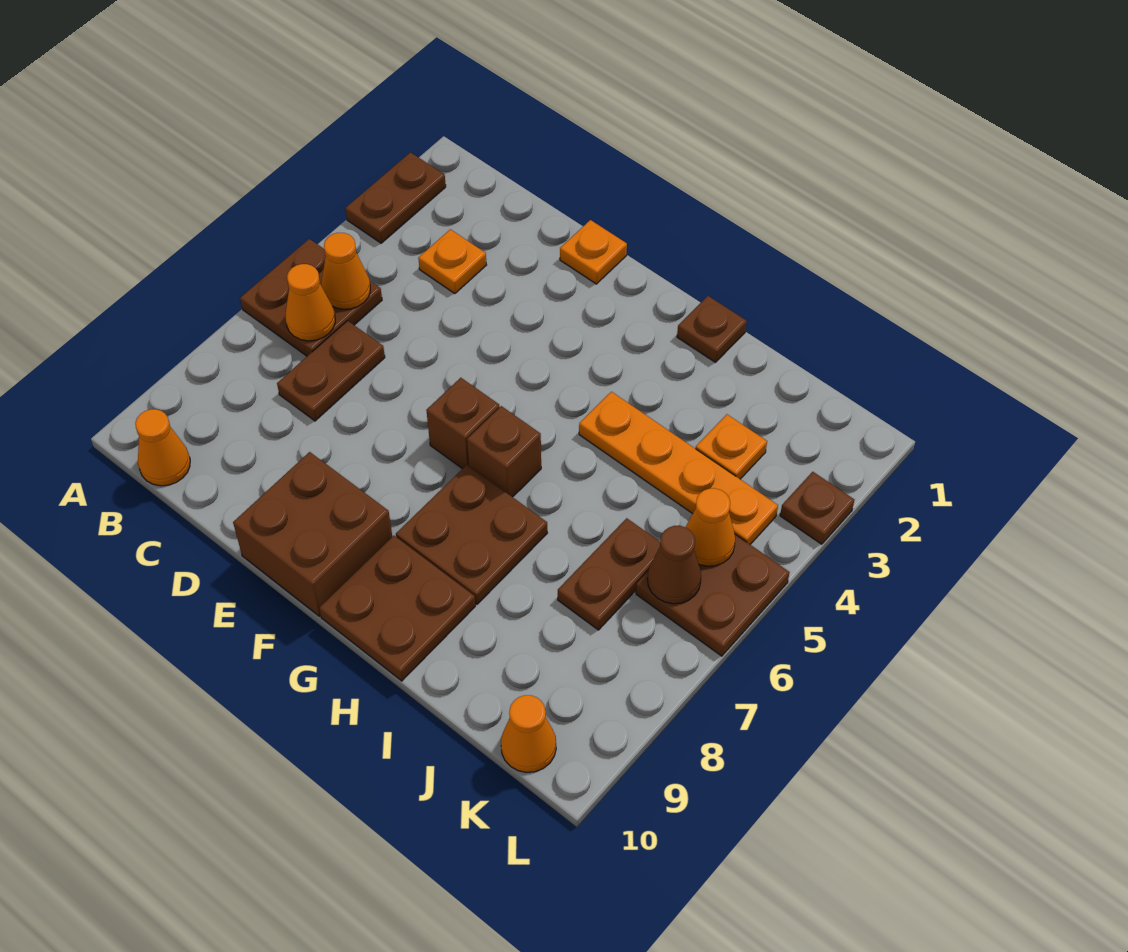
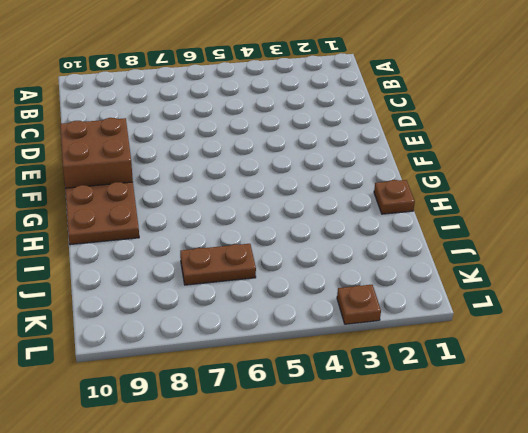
none -> brown 1x2 plate [345,152,446,243]
none -> brown 2x2 plate [240,239,382,356]
none -> orange 1x1 cone [135,409,190,486]

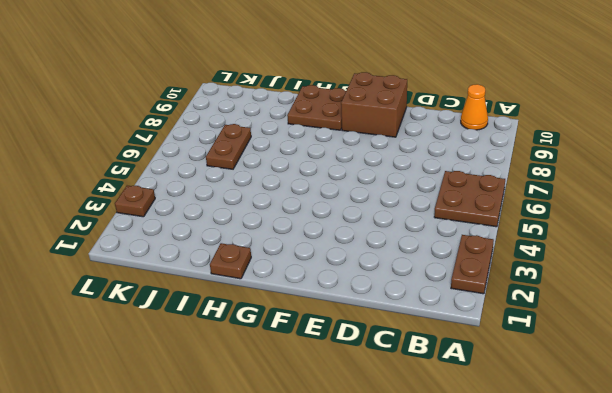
none -> orange 1x1 plate [418,229,486,294]
none -> brown 1x2 plate [277,321,385,421]
none -> orange 1x1 plate [560,220,627,284]

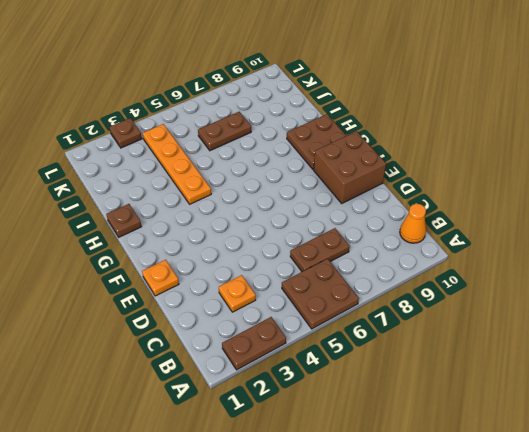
none -> brown 1x1 brick [426,378,500,469]
none -> brown 1x1 brick [467,406,541,497]
none -> brown 2x2 plate [396,465,547,604]

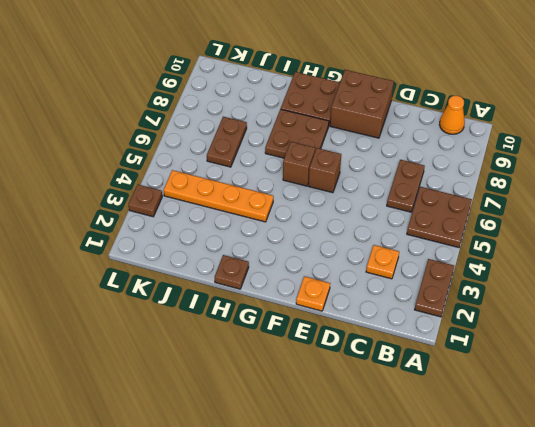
none -> orange 1x1 plate [696,414,767,479]
none -> brown 2x2 plate [636,534,790,656]
none -> orange 1x1 cone [501,695,556,773]

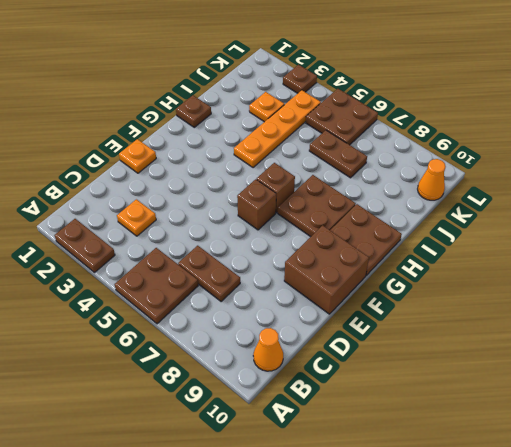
none -> orange 1x1 cone [321,233,370,309]
none -> orange 1x1 cone [286,264,335,341]
none -> orange 1x1 cone [686,488,735,566]

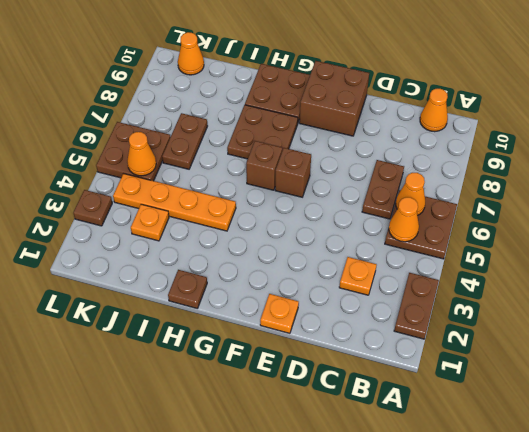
none -> brown 1x1 cone [647,526,701,604]

